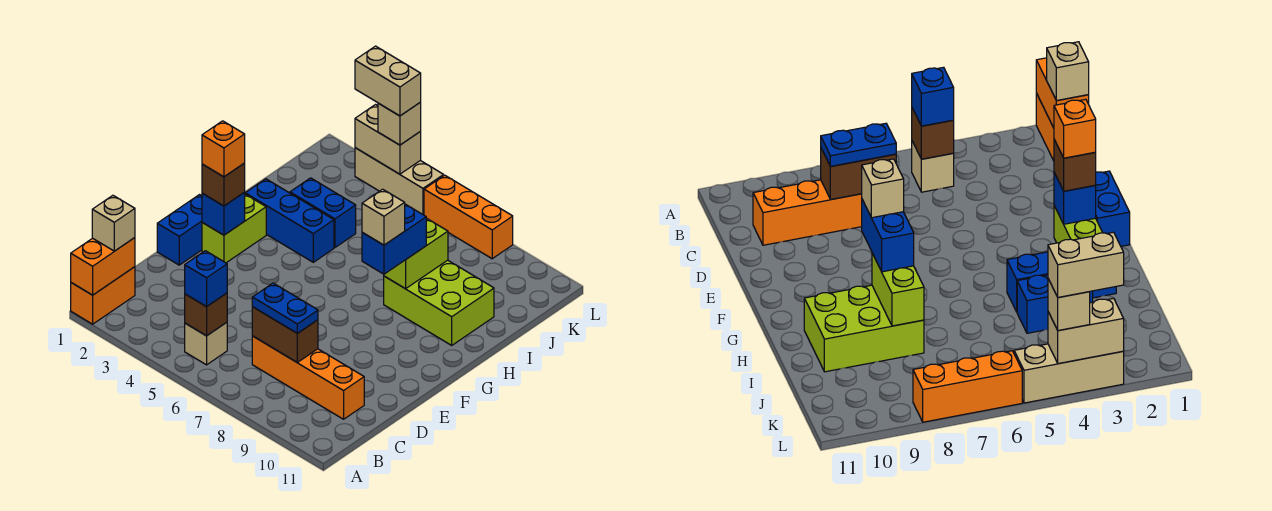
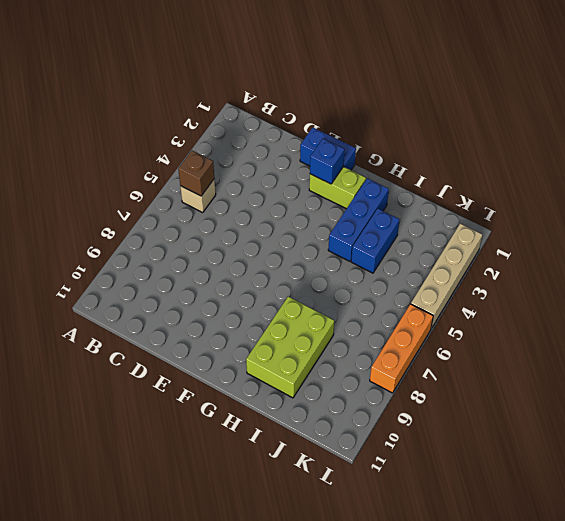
tan 1x4 brick [411,223,483,329] -> tan 1x3 brick [355,148,444,215]
none -> orange 1x2 brick [71,267,135,324]
none -> orange 1x4 brick [252,336,364,419]
none -> orange 1x2 brick [71,238,135,295]

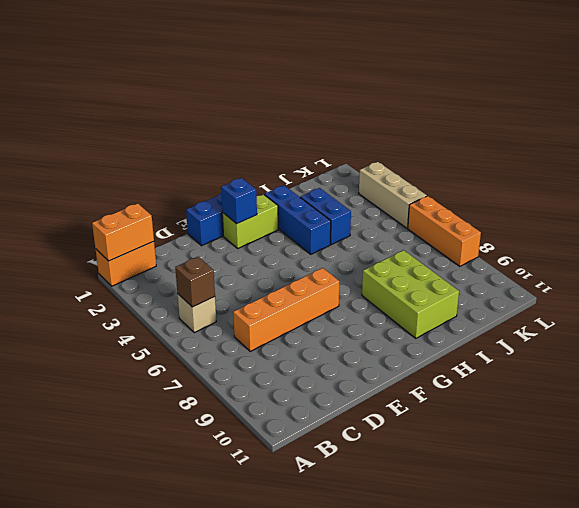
orange 1x4 brick [233,268,339,351] -> orange 1x4 brick turned to [252,336,364,419]
none -> brown 1x2 brick [252,307,318,362]
none -> lime 1x2 brick [384,218,448,289]
none -> tan 1x2 brick [355,105,421,174]

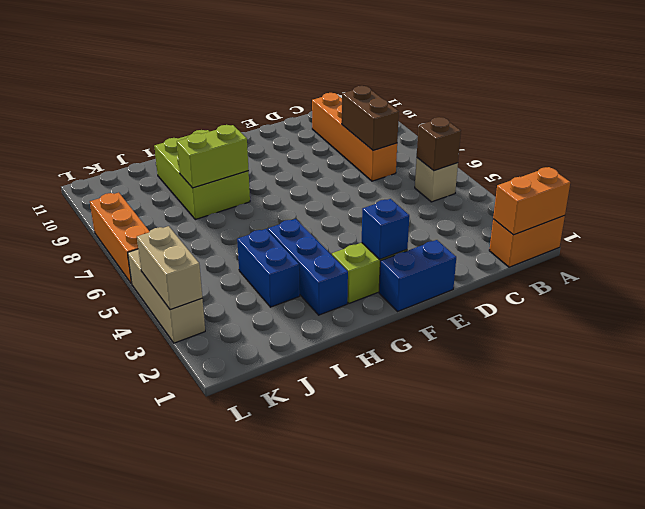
none -> tan 1x1 brick [92,195,135,251]
none -> blue 1x1 brick [185,251,227,307]
none -> blue 1x2 plate [252,283,318,333]

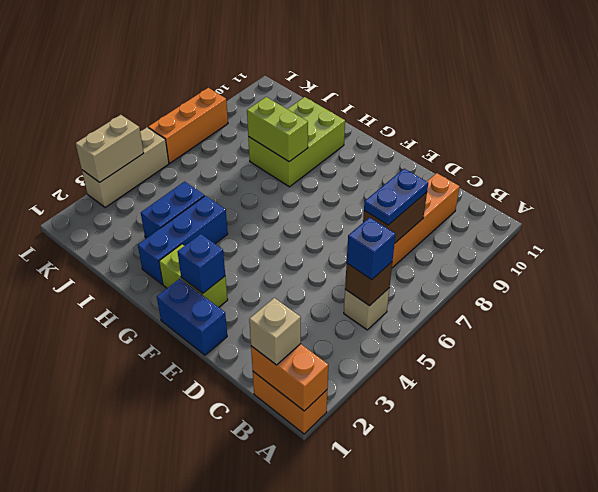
none -> brown 1x1 brick [202,163,245,206]
none -> blue 1x2 brick [362,204,426,274]
none -> tan 1x1 brick [378,103,421,145]

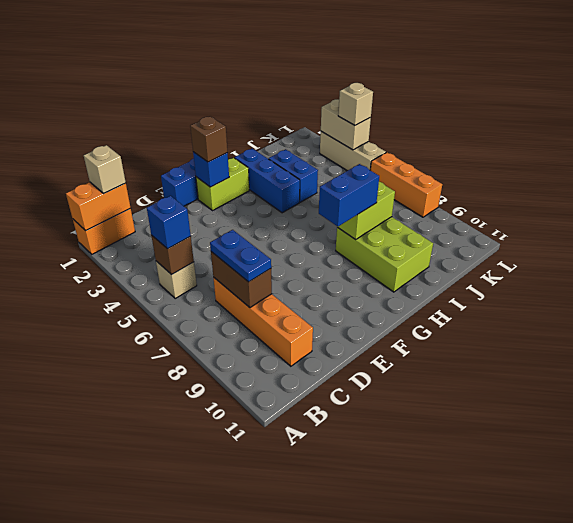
none -> orange 1x1 brick [202,121,245,177]
none -> tan 1x1 brick [362,189,405,245]
none -> tan 1x2 brick [355,46,421,116]

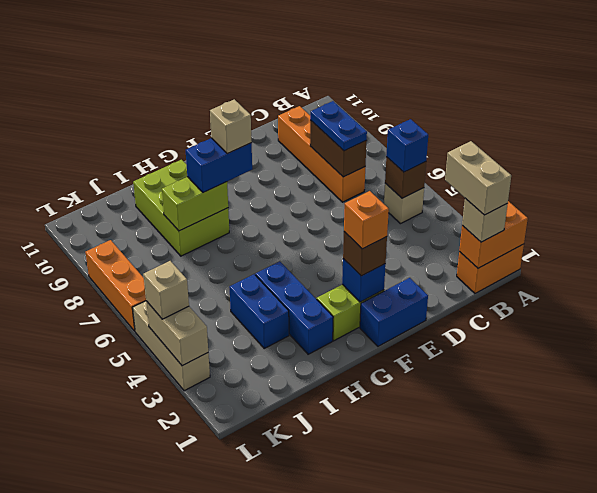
tan 1x2 brick [445,141,511,215] -> tan 1x2 brick moved to [355,46,421,116]

